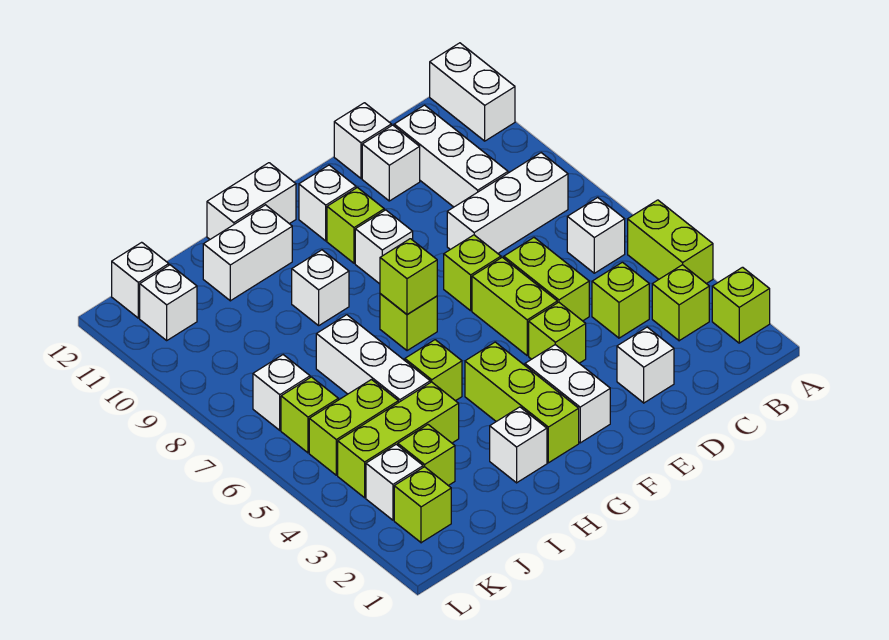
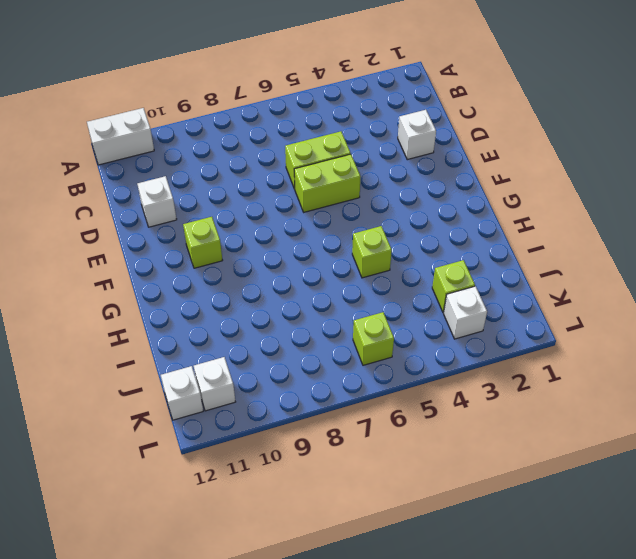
none -> lime 1x1 brick [712,267,770,343]
none -> lime 1x2 brick [628,200,713,284]
none -> lime 1x1 brick [652,265,709,341]
none -> white 1x1 brick [567,197,625,273]

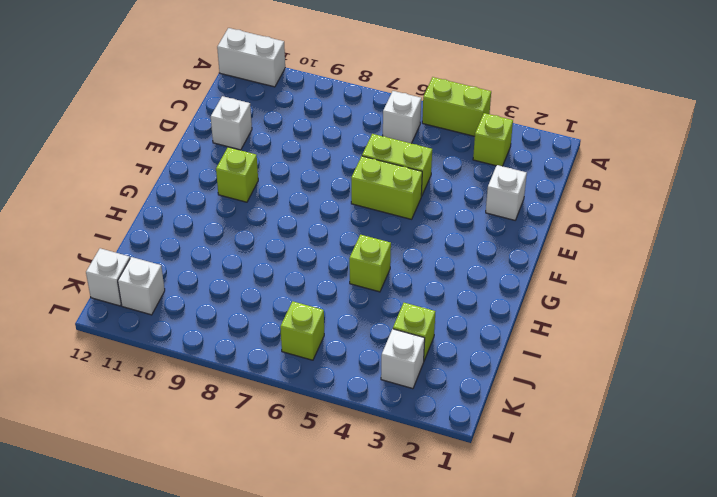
none -> lime 1x1 brick [712,267,770,343]
none -> white 1x3 brick [447,153,568,253]
none -> lime 1x1 brick [592,262,649,338]
none -> white 1x3 brick [394,105,508,207]

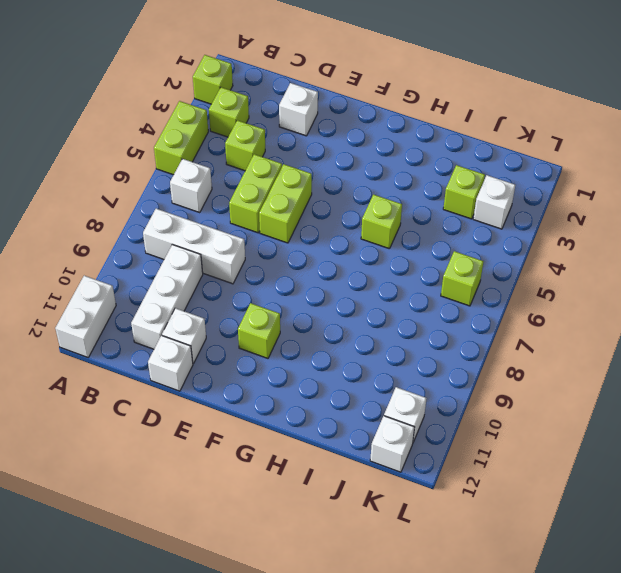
none -> lime 1x1 brick [529,302,586,363]
none -> lime 1x1 brick [444,235,501,311]
none -> white 1x2 brick [525,345,610,443]
none -> white 1x1 brick [355,210,413,284]

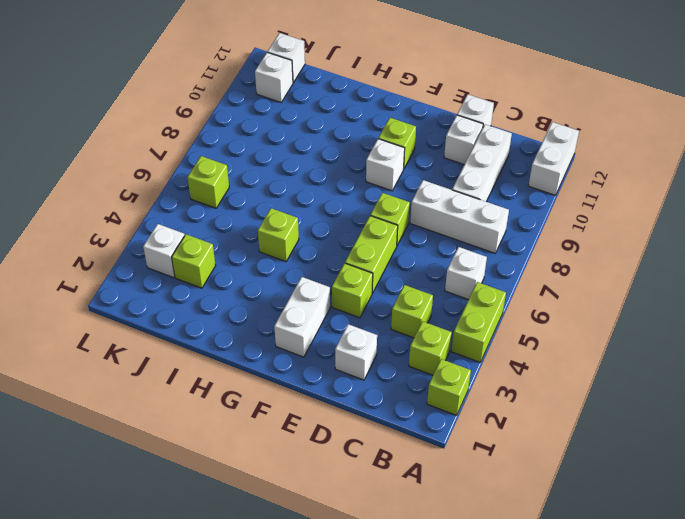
none -> lime 1x2 brick [504,238,589,321]
none -> white 1x1 brick [299,165,356,241]
none -> lime 1x3 brick [465,342,579,463]
none -> lime 1x1 brick [380,294,437,351]

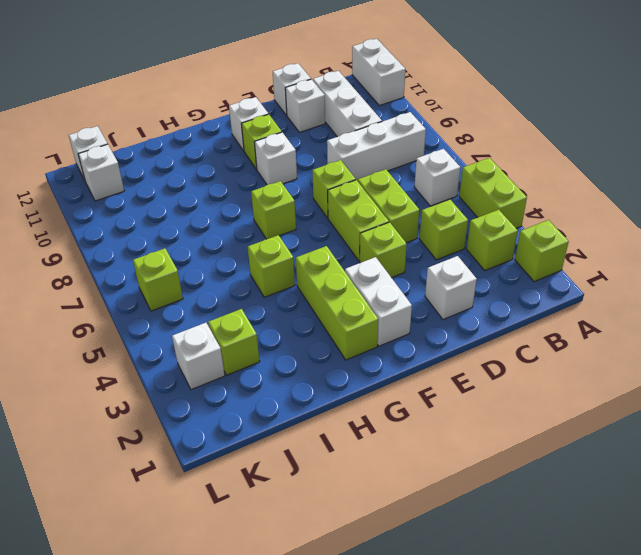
none -> white 1x2 brick [207,163,296,239]
none -> white 1x1 brick [490,407,547,483]
none -> white 1x1 brick [292,250,349,325]
none -> white 1x2 brick [203,205,292,301]

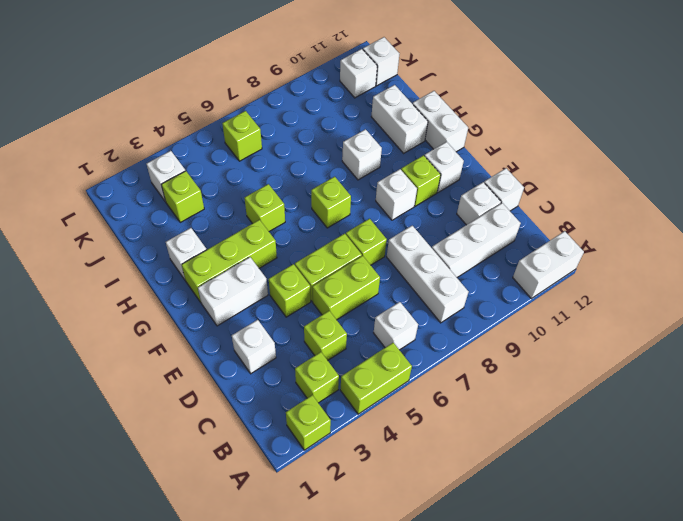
none -> lime 1x3 brick [338,382,459,498]
none -> white 1x3 brick [316,315,430,403]
none -> lime 1x2 brick [309,380,398,475]
none -> lime 1x1 brick [394,467,451,543]

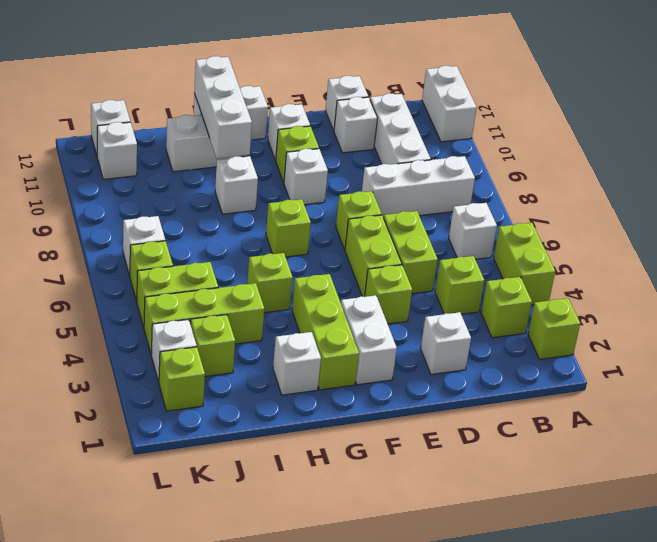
white 1x3 brick [194,56,252,158] -> white 1x3 brick moved to [316,315,430,403]
none -> lime 1x1 brick [380,239,437,314]

